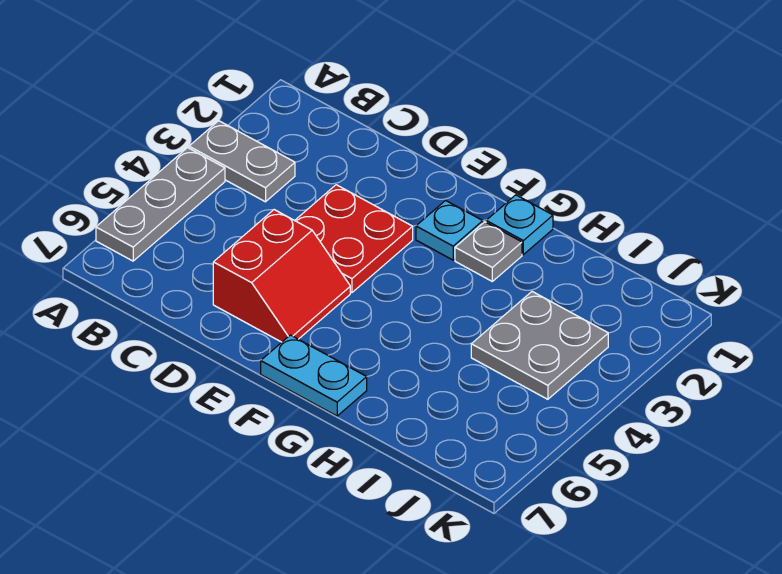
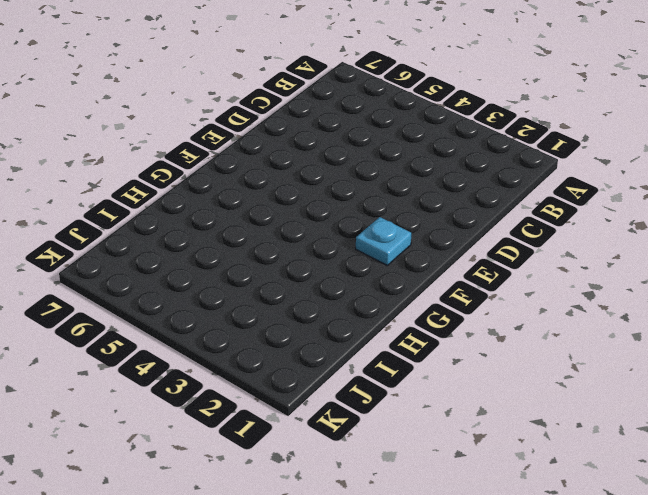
none -> grey 1x2 plate [189,121,295,202]
none -> grey 1x3 plate [96,148,225,261]

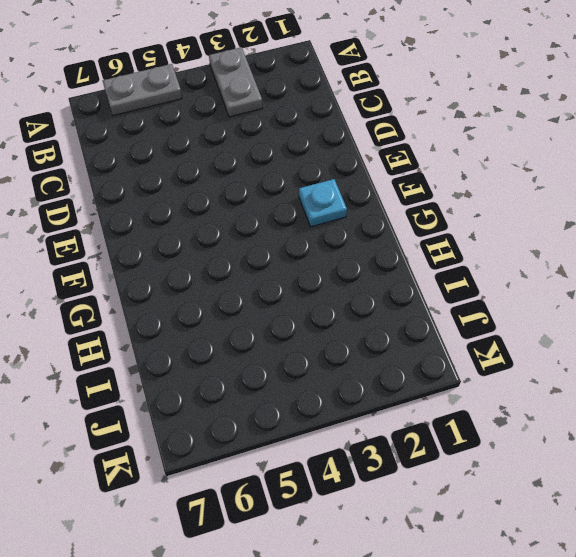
grey 1x2 plate [103,64,182,116] -> grey 1x3 plate [96,148,225,261]
none -> red 2x2 plate [295,185,413,293]
none -> red 2x2 slope [213,210,350,342]

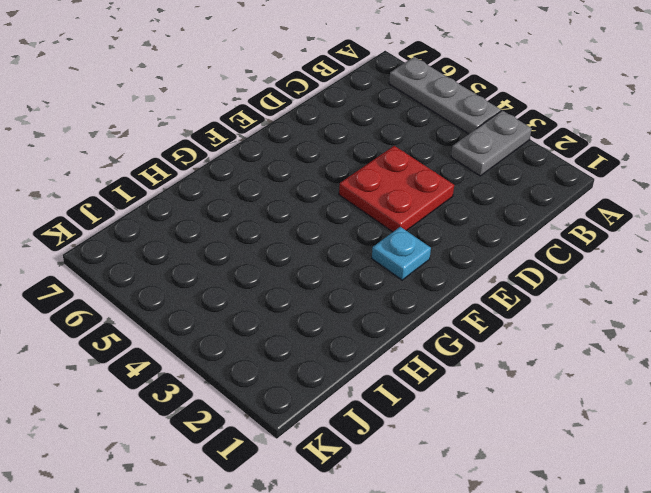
none -> red 2x2 slope [213,210,350,342]
none -> cyan 1x2 plate [261,335,367,416]

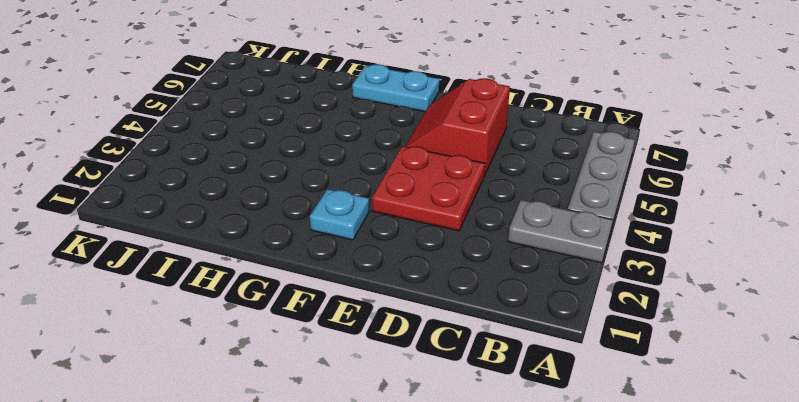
none -> cyan 1x1 plate [486,195,553,254]
none -> grey 1x1 plate [455,222,522,281]

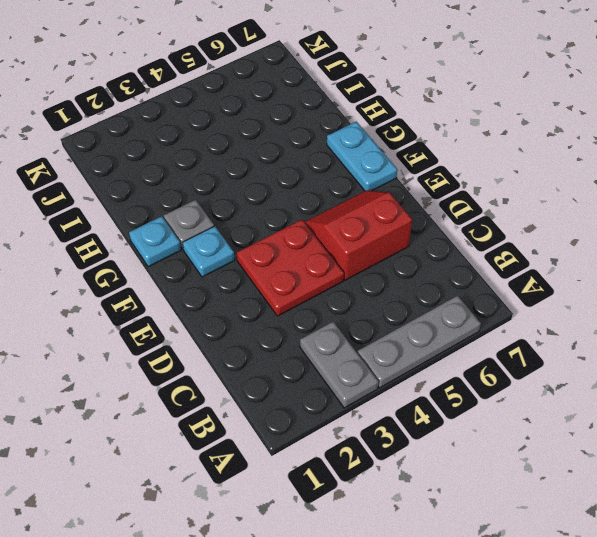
none -> grey 2x2 plate [471,292,608,399]

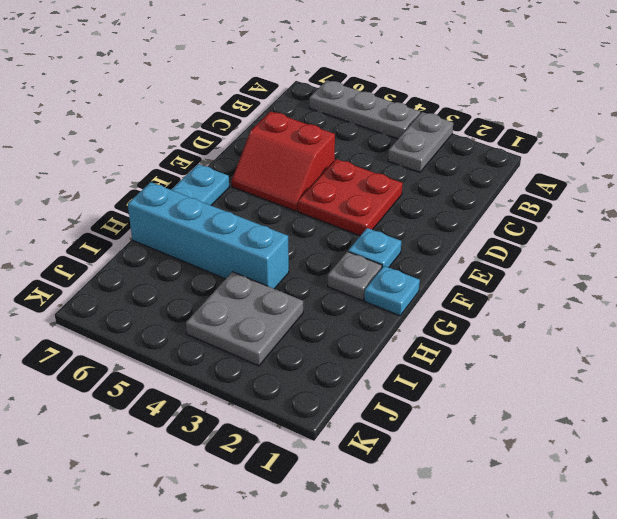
cyan 1x4 brick [128,182,289,289] -> none

